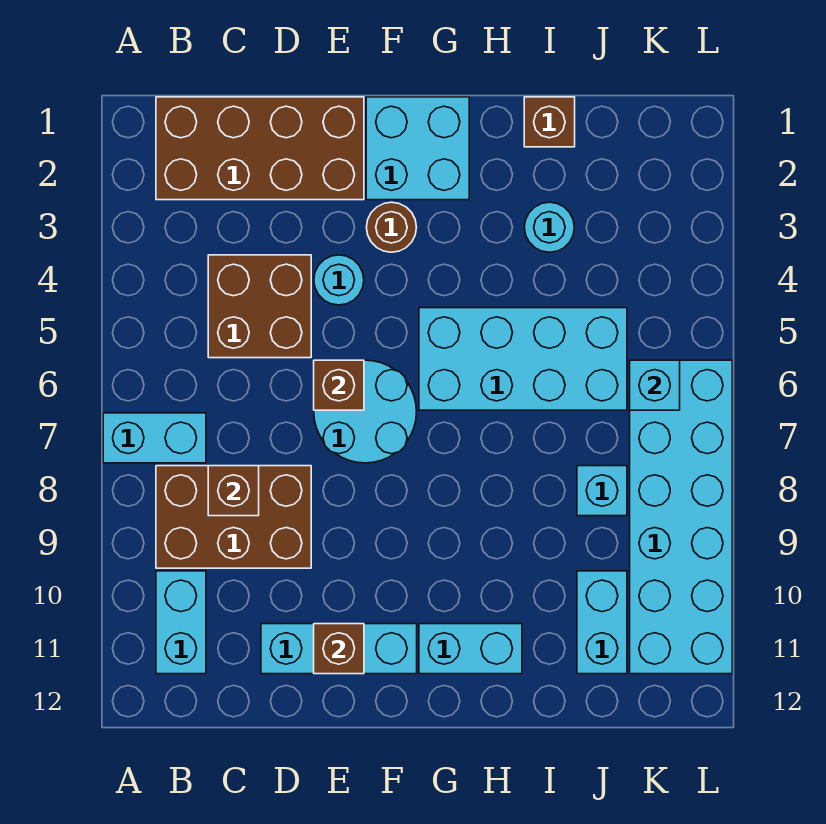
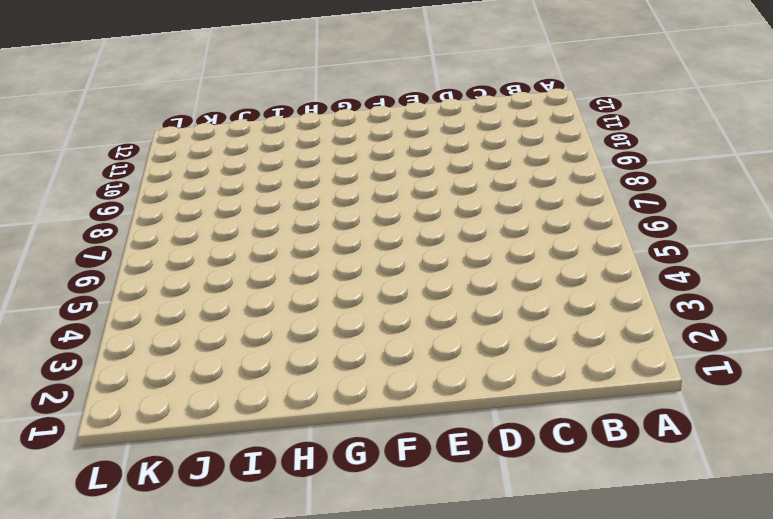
none -> cyan 1x2 brick [103,413,206,463]
none -> brown 2x4 brick [156,97,364,200]
none -> brown 2x3 brick [156,466,311,568]

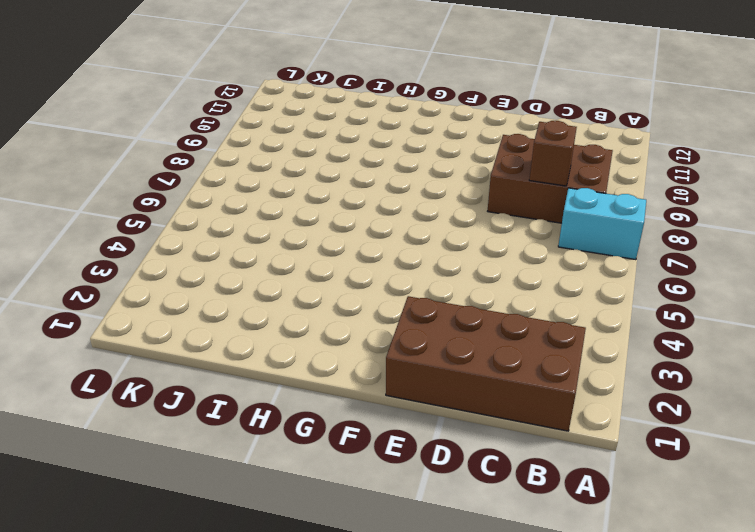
none -> cyan 1x2 brick [156,571,206,674]
none -> brown 2x2 brick [208,255,311,358]
none -> cyan 1x3 brick [261,624,417,674]

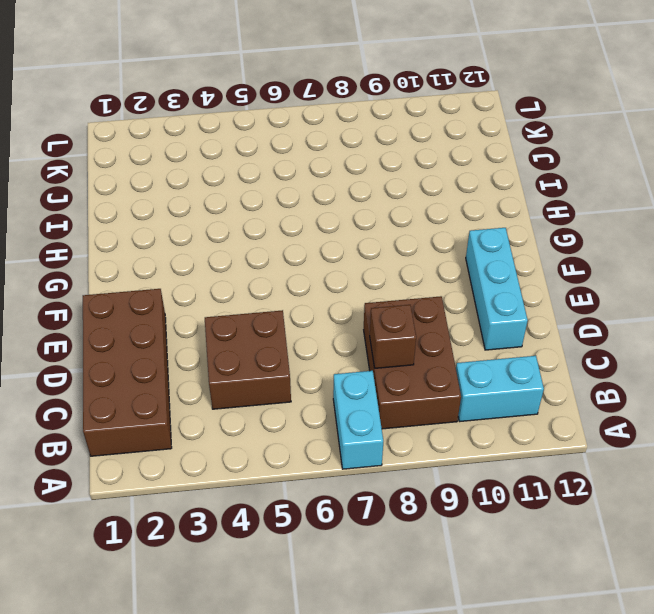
none -> cyan 1x1 round brick [314,255,364,305]
none -> cyan 2x2 round brick [314,360,417,463]
none -> cyan 2x2 brick [366,97,469,200]

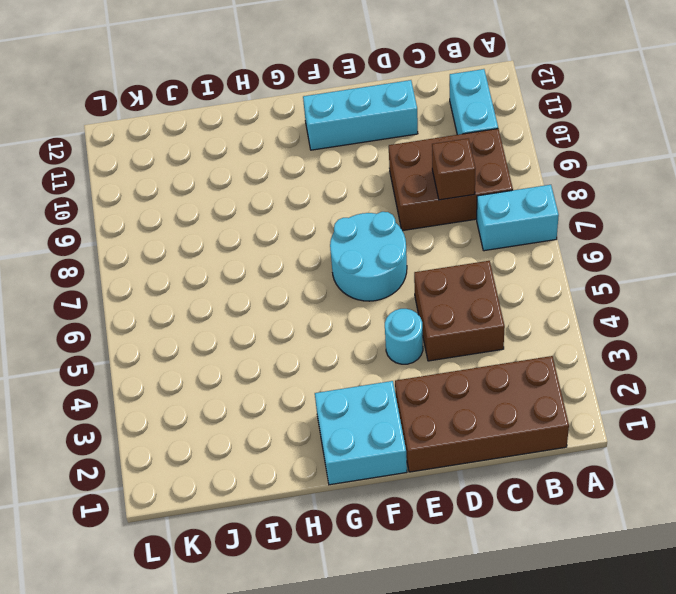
none -> brown 1x1 round brick [366,202,417,252]
none -> cyan 2x4 brick [419,308,627,410]
none -> cyan 1x2 brick [419,624,522,674]

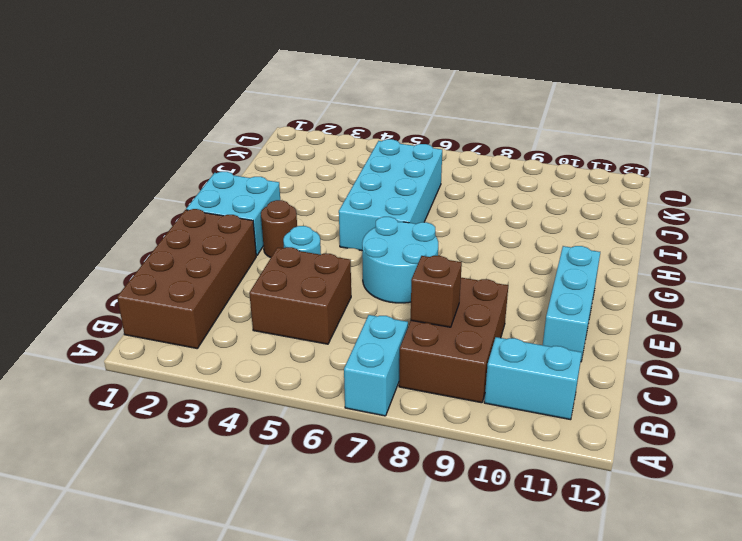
none -> cyan 1x2 brick [419,624,522,674]
none -> brown 1x1 brick [524,97,575,147]
none -> cyan 1x1 round brick [524,202,574,252]

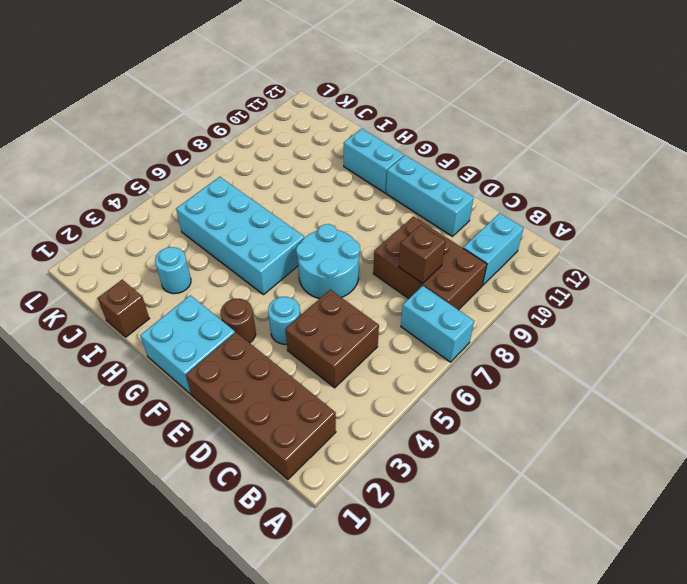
none -> cyan 1x1 brick [577,466,627,516]
none -> cyan 1x2 brick [577,571,627,674]
none -> cyan 2x6 brick [630,360,732,674]

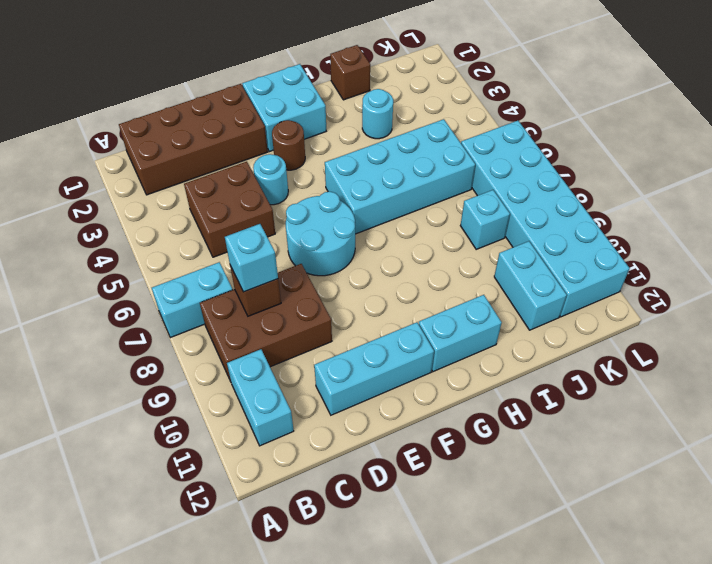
cyan 1x1 brick [225,224,278,292] -> cyan 1x1 brick moved to [630,360,680,410]
none -> brown 1x1 brick [314,360,364,410]
none -> brown 1x1 brick [314,624,364,674]

